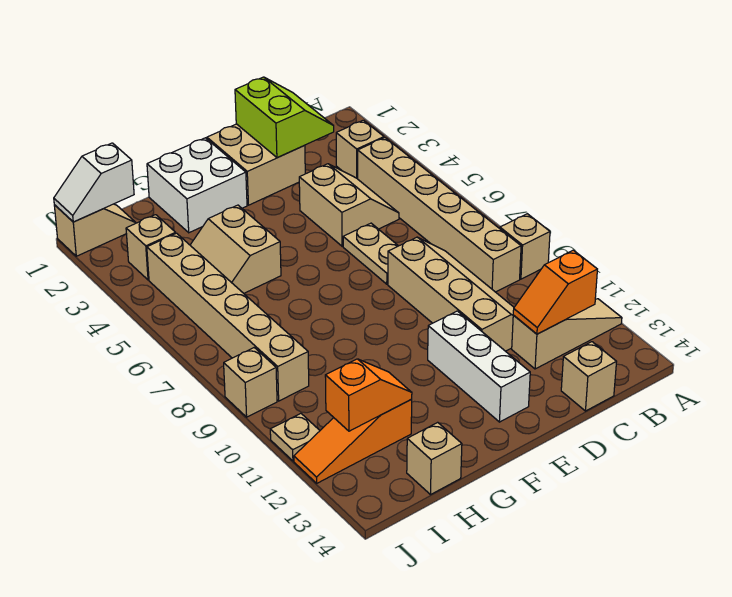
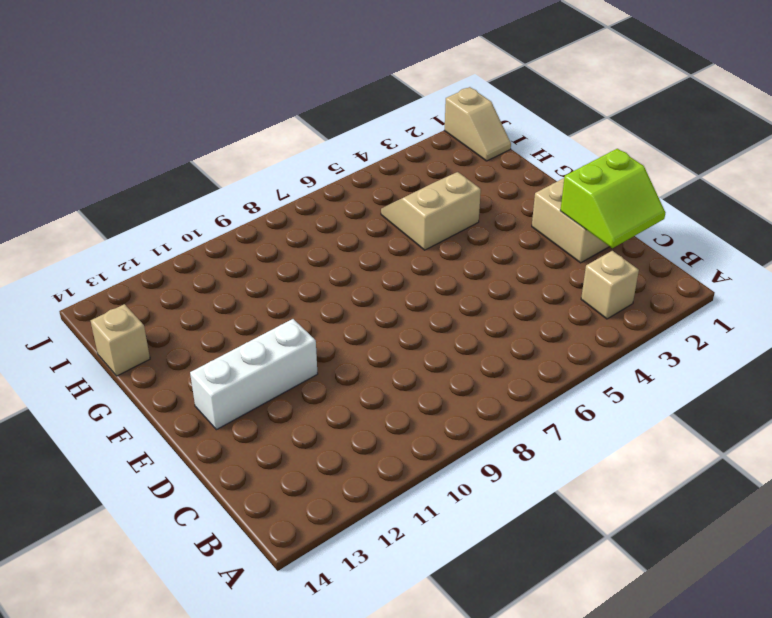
none -> tan 1x1 brick [500,214,550,279]
none -> tan 1x3 slope [512,299,622,369]
none -> tan 1x6 brick [358,138,521,292]

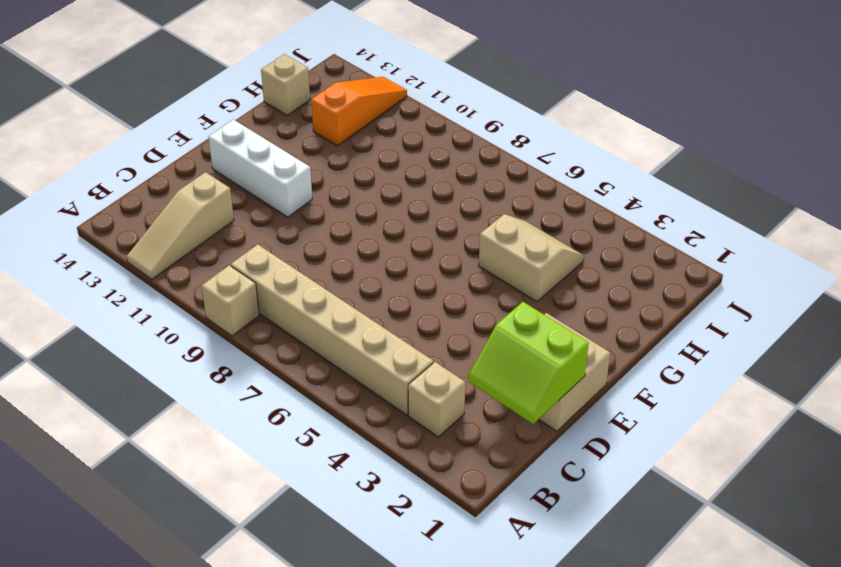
none -> tan 2x2 slope [299,164,399,246]
none -> tan 2x4 slope [388,237,514,351]
none -> tan 1x1 brick [561,342,616,411]

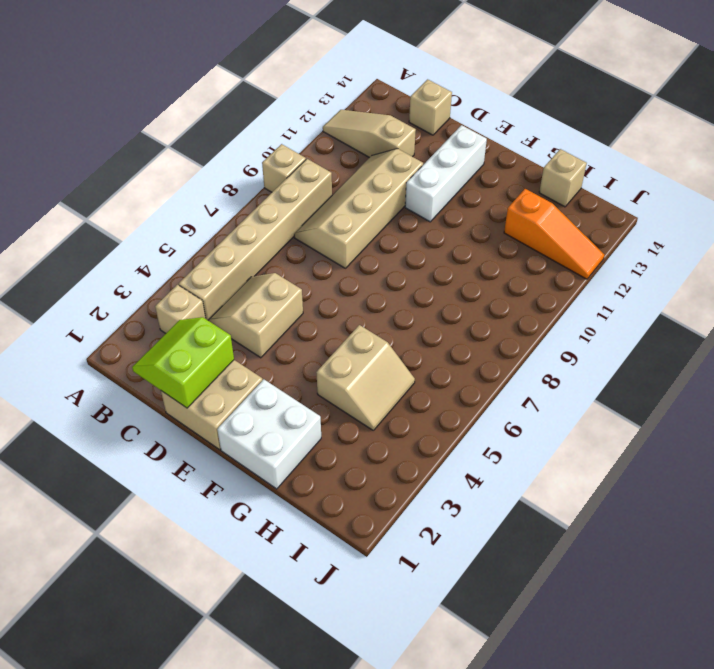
none -> tan 1x2 plate [343,223,398,284]
none -> tan 1x2 slope [54,204,136,256]
none -> tan 1x1 brick [126,215,176,280]

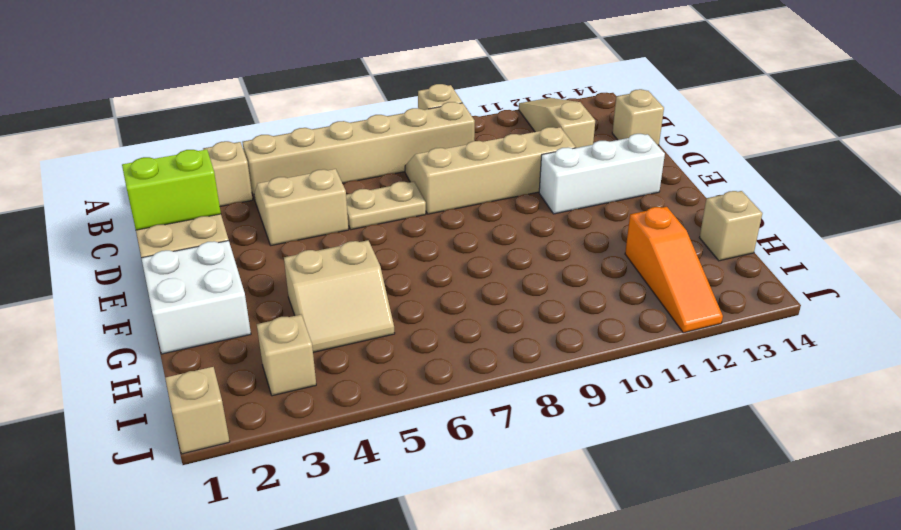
none -> tan 1x6 brick [147,233,309,401]
none -> tan 1x1 brick [224,348,277,417]
none -> tan 1x1 plate [270,414,320,461]

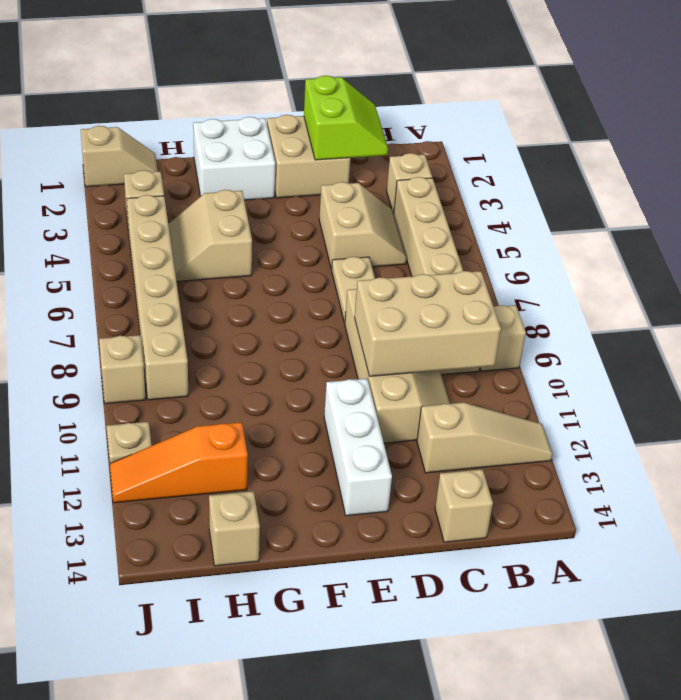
tan 2x3 brick [355,271,501,376] -> none
none -> orange 1x2 slope [513,250,597,334]
none -> orange 1x2 slope [325,359,412,431]
none -> white 1x2 slope [54,143,134,222]

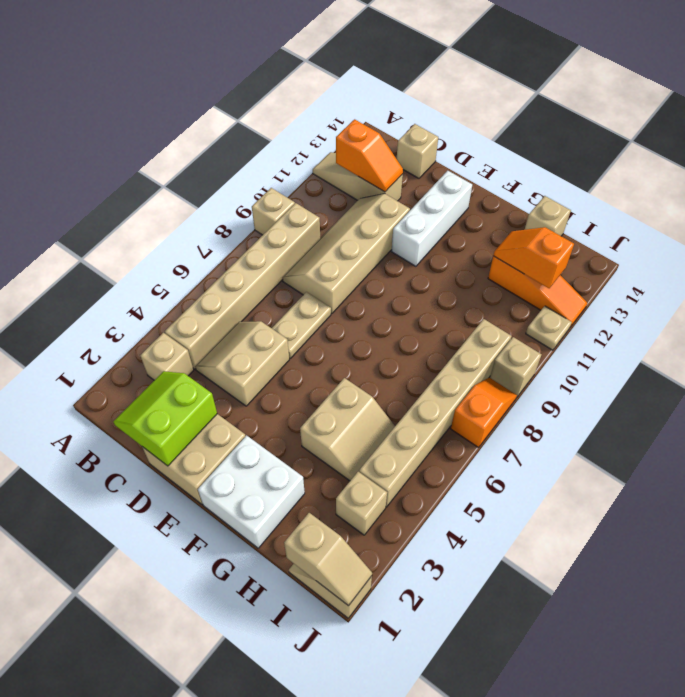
tan 1x2 slope [284,513,372,606] -> white 1x2 slope [54,143,134,222]
orange 1x2 slope [451,378,517,447] -> none

